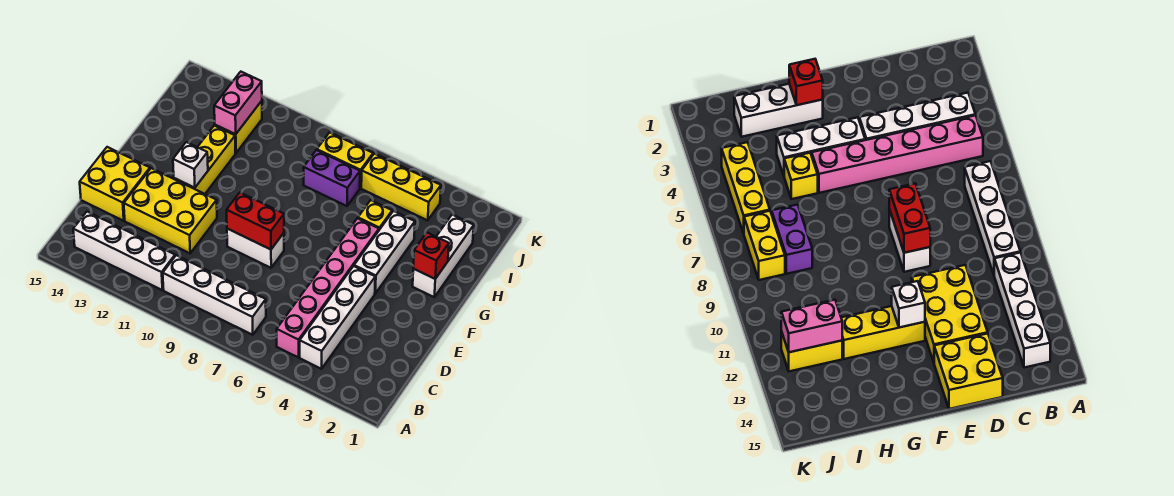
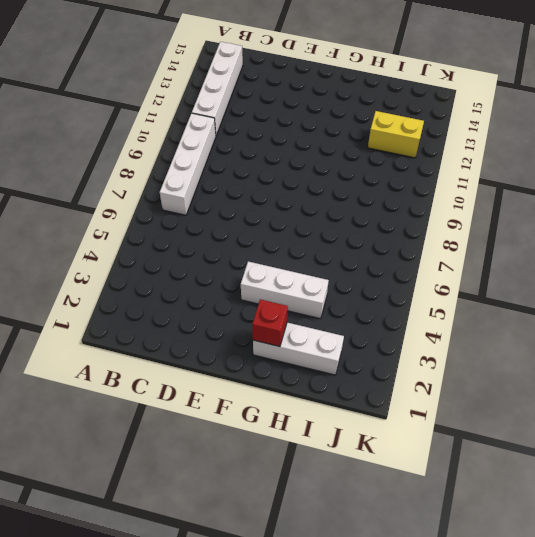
none -> white 1x4 brick [300,266,375,369]
none -> pink 1x6 brick [277,218,379,357]
none -> yellow 2x3 brick [124,168,217,253]

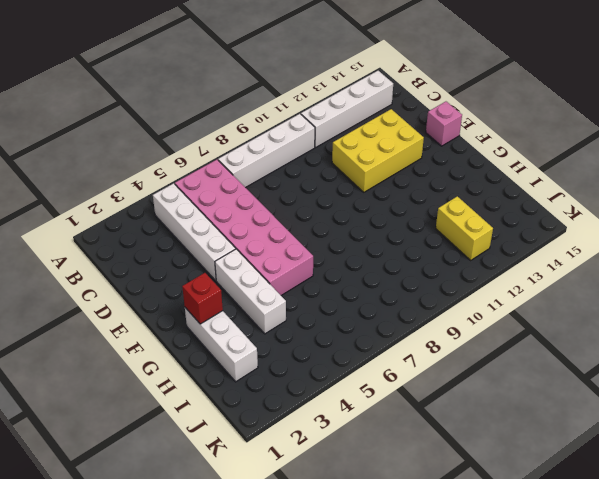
pink 2x6 brick [175,160,313,295] -> pink 1x6 brick [277,218,379,357]
pink 1x1 brick [426,102,462,146] -> yellow 2x2 brick [80,147,150,221]
none -> white 1x2 brick [227,229,284,268]
none -> yellow 1x3 brick [174,125,236,194]
none -> yellow 1x1 brick [358,200,392,230]

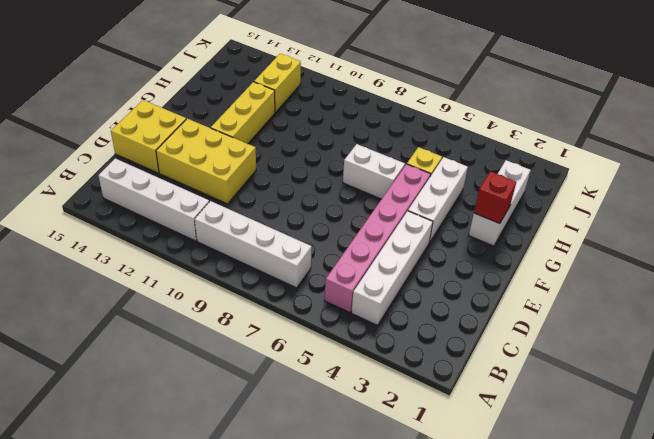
white 1x2 brick [343,144,405,199] -> white 1x2 brick moved to [227,229,284,268]
none -> purple 1x2 brick [304,150,360,206]
none -> yellow 1x3 brick [361,154,441,220]
none -> yellow 1x2 brick [317,132,373,188]

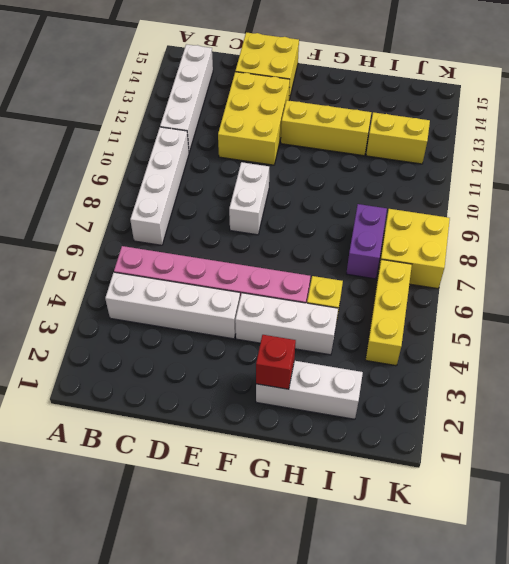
yellow 2x2 brick [378,209,450,289] -> yellow 1x2 brick [317,132,373,188]
none -> red 1x2 brick [227,193,284,250]
none -> white 1x1 brick [173,142,208,188]
none -> pink 1x2 brick [214,72,262,134]

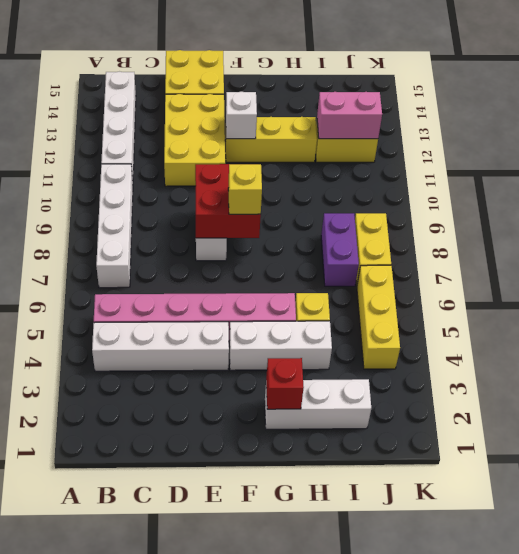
red 2x2 brick [195,164,261,238] -> red 1x2 brick [227,193,284,250]
yellow 1x1 brick [228,164,262,214] -> none

